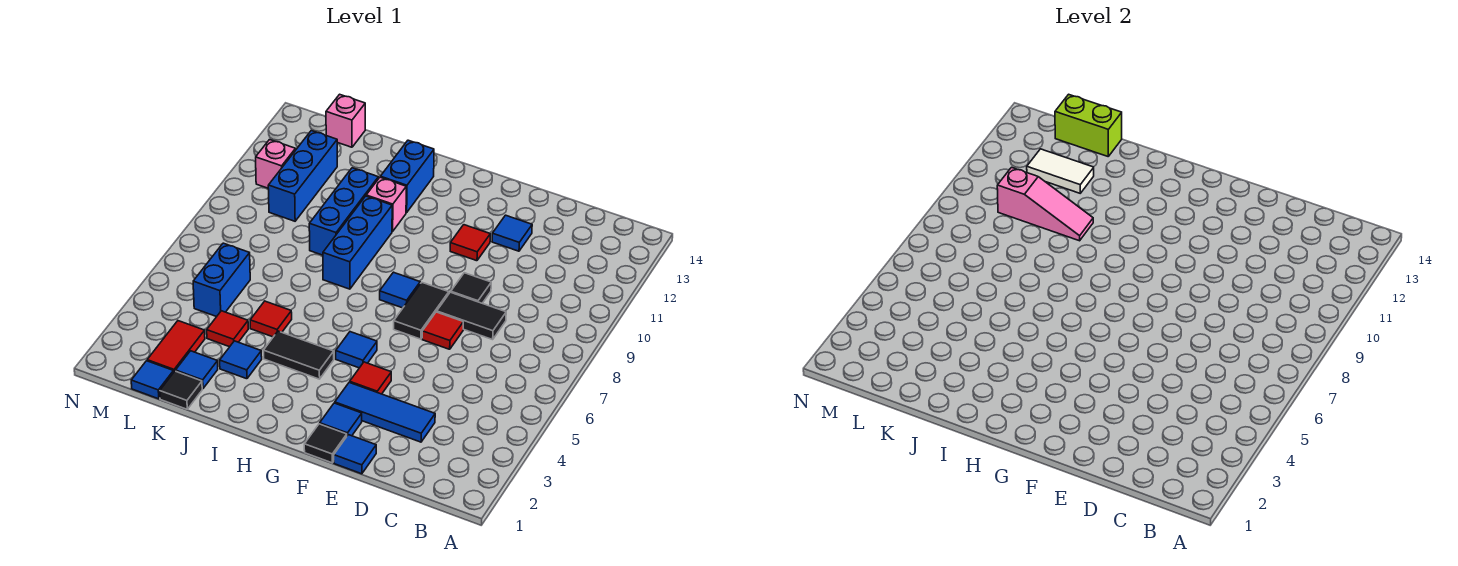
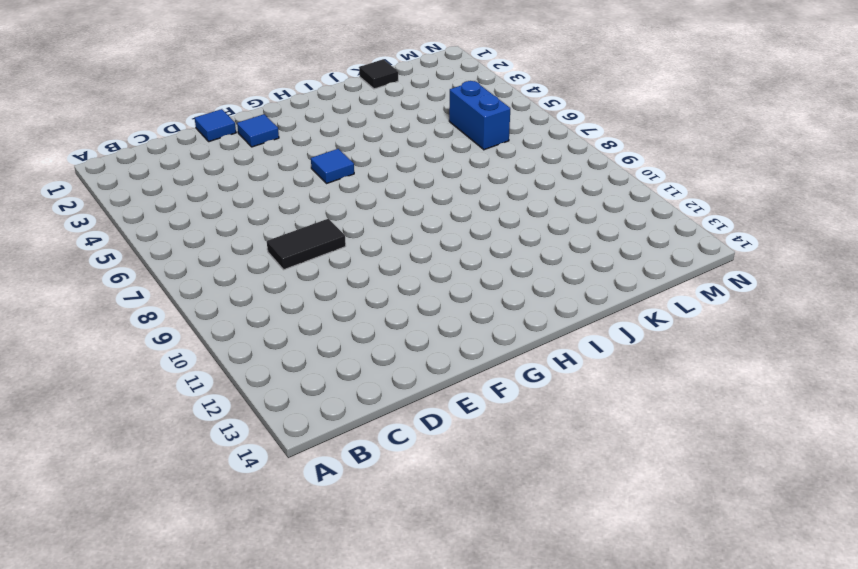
none -> blue 1x3 tile [335,382,435,442]
none -> red 1x1 tile [422,312,463,349]
none -> black 1x1 tile [451,273,491,303]
none -> blue 1x1 tile [492,215,532,251]

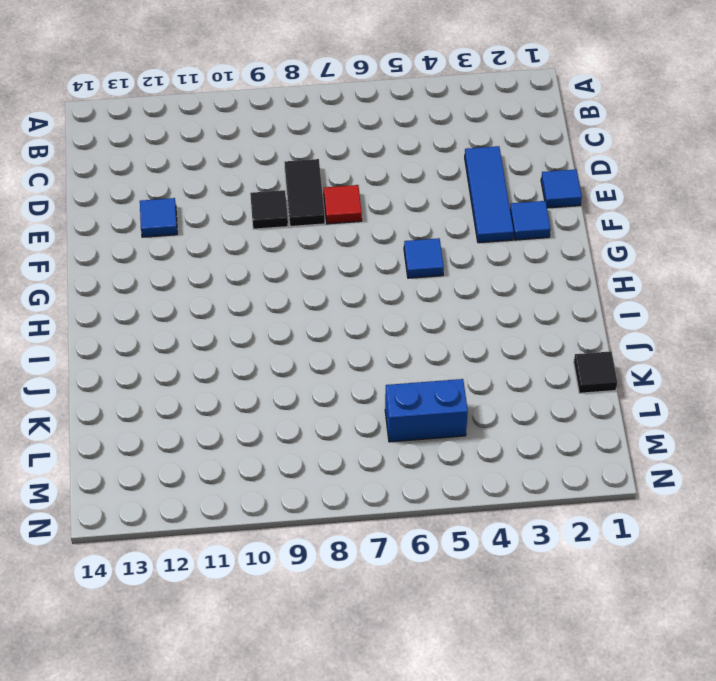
none -> black 1x1 tile [304,424,347,463]
none -> red 1x1 tile [350,362,391,394]
none -> black 1x2 tile [394,283,449,339]
none -> red 1x1 tile [450,225,490,261]

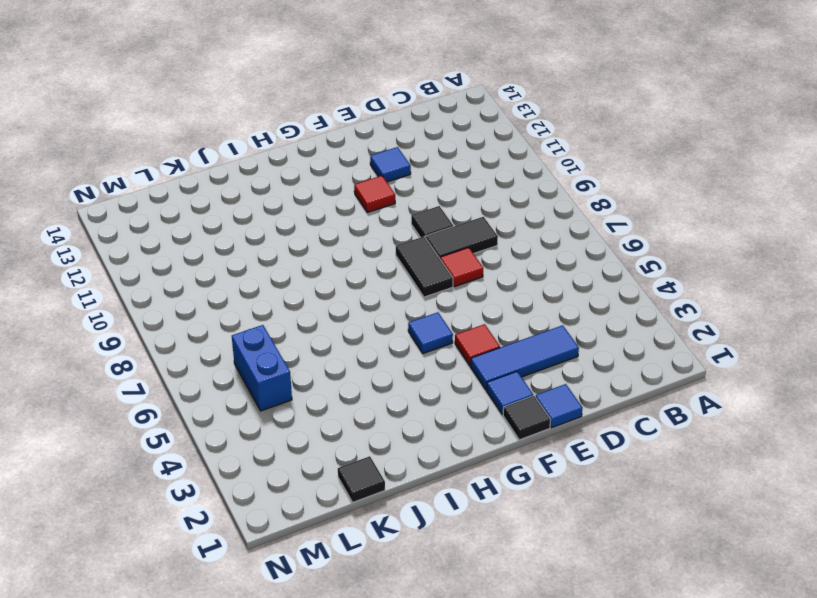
none -> blue 1x1 tile [380,272,420,308]
none -> black 1x2 tile [263,331,334,379]
none -> blue 1x3 brick [323,196,392,289]
none -> pink 1x1 brick [366,177,406,231]

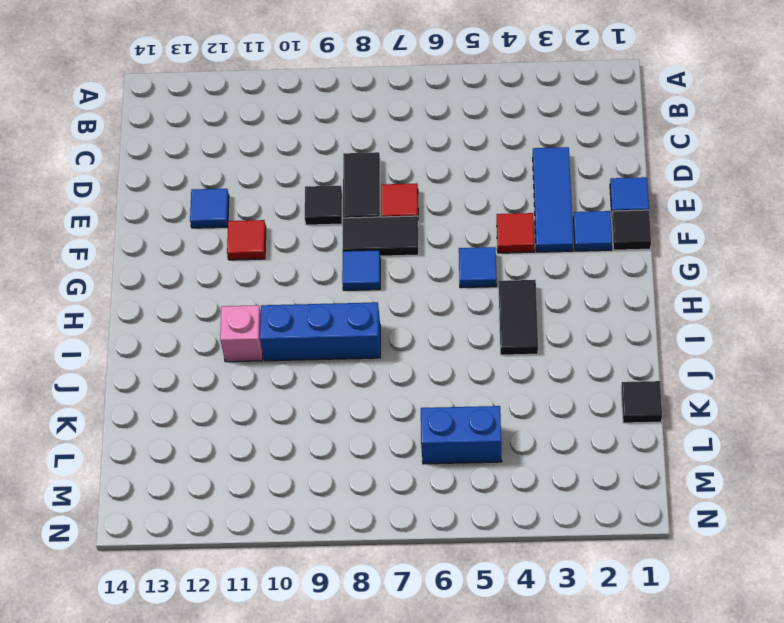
none -> blue 1x2 brick [380,140,434,213]
none -> blue 1x1 tile [220,341,262,379]
none -> red 1x1 tile [250,301,292,337]
none -> blue 1x3 brick [309,168,378,255]

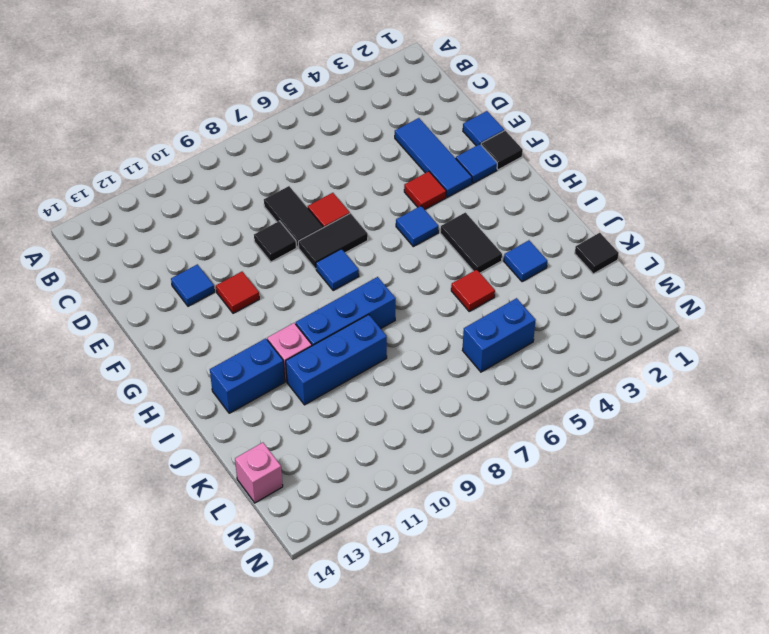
none -> blue 1x1 tile [176,351,218,389]
none -> red 1x1 tile [207,311,248,347]
none -> blue 1x1 tile [131,361,174,399]
none -> red 1x2 tile [147,321,205,372]

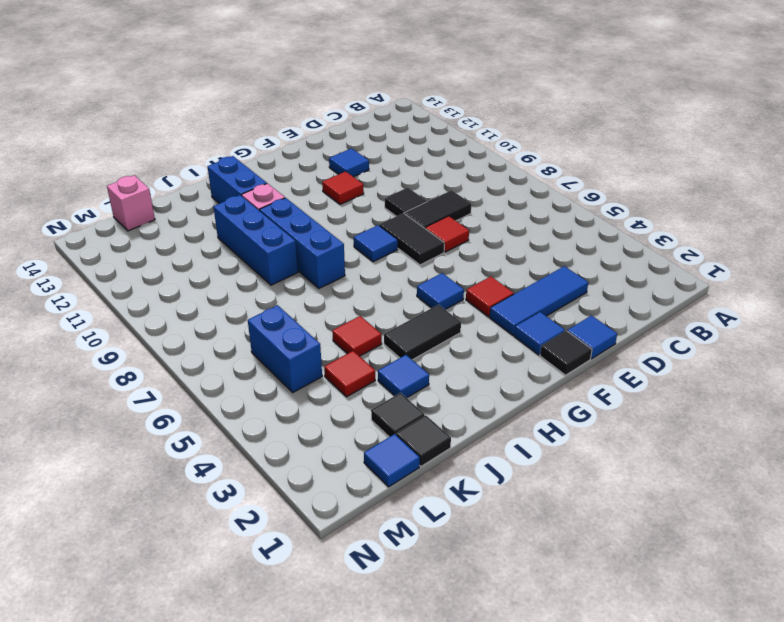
black 1x1 tile [371,393,425,437] -> blue 1x1 tile [176,351,218,389]
none -> red 1x2 tile [147,321,205,372]
none -> blue 1x3 brick [268,131,337,221]
none -> pink 1x1 brick [256,140,296,188]
none -> pink 1x3 slope [997,167,1093,241]

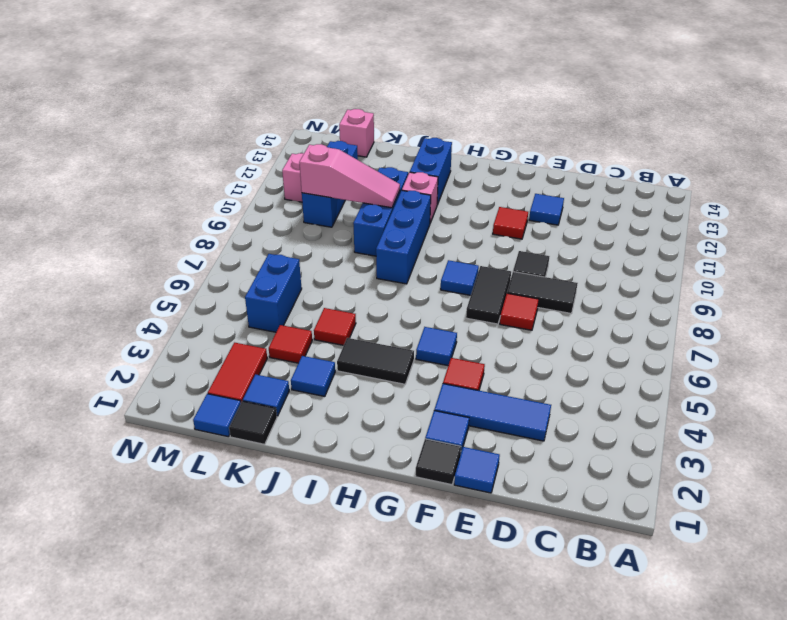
none -> white 1x2 tile [1027,149,1094,193]
none -> lime 1x2 brick [1055,94,1122,156]

